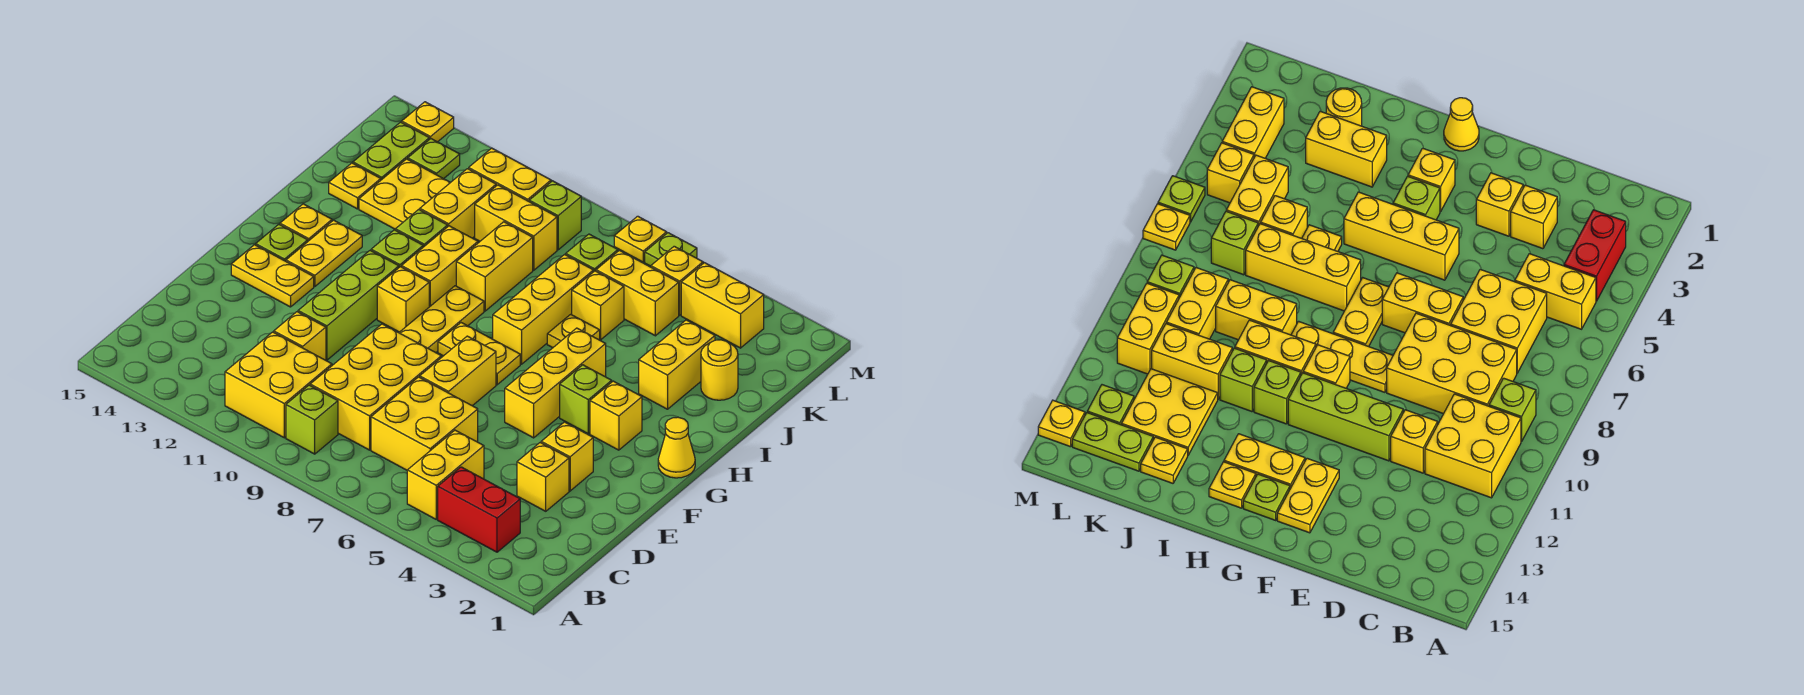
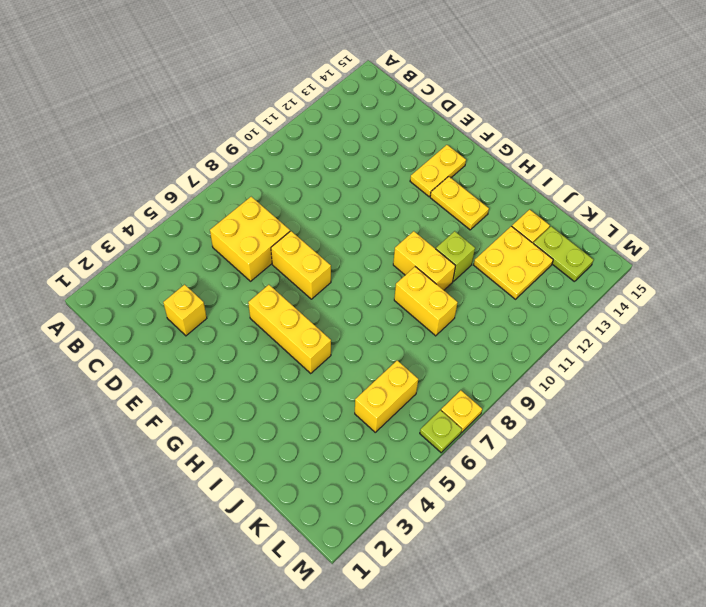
none -> red 1x2 brick [438,467,520,552]
none -> yellow 1x2 brick [407,430,484,519]
none -> lime 1x1 brick [286,385,338,454]
none -> yellow 2x2 brick [225,332,332,438]

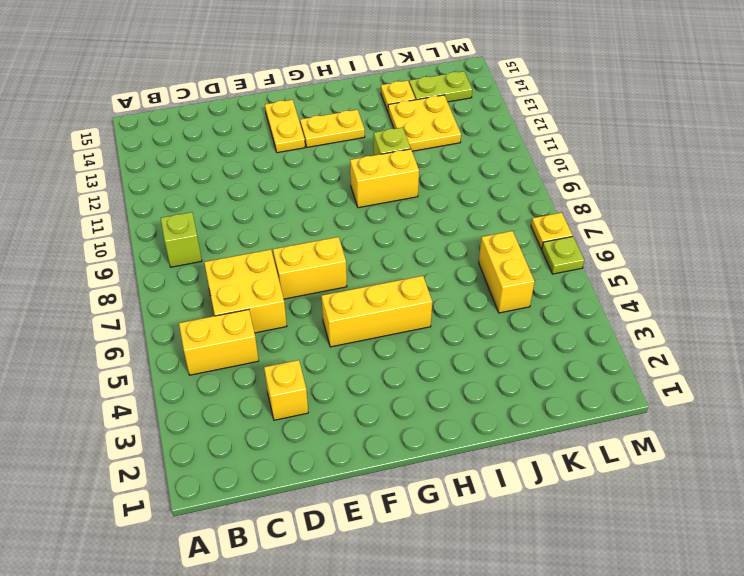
none -> red 1x2 brick [438,467,520,552]
none -> yellow 2x2 brick [225,332,332,438]
none -> yellow 2x3 brick [310,324,441,450]
none -> yellow 1x1 brick [274,312,326,360]

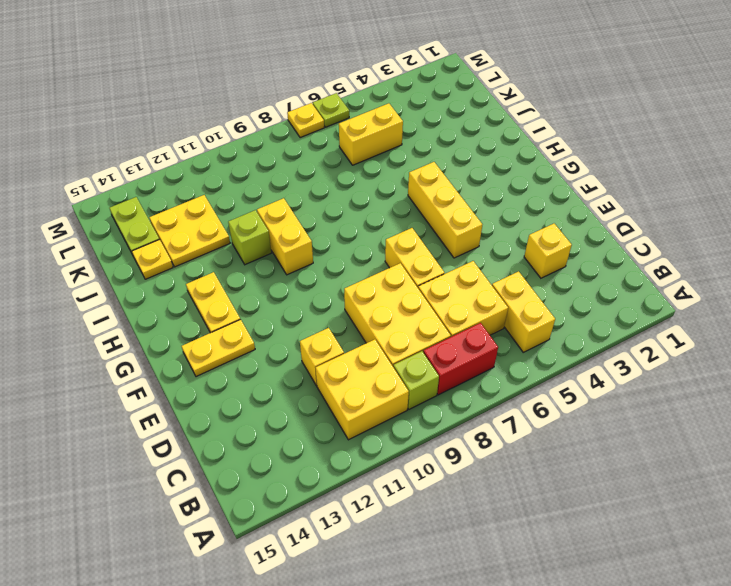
red 1x2 brick [423,323,498,395] -> red 1x2 brick moved to [438,467,520,552]
none -> yellow 1x1 brick [541,422,593,491]
none -> lime 1x3 brick [298,250,399,360]
none -> yellow 1x3 plate [399,286,484,353]
none -> yellow 1x1 cone [658,417,695,478]

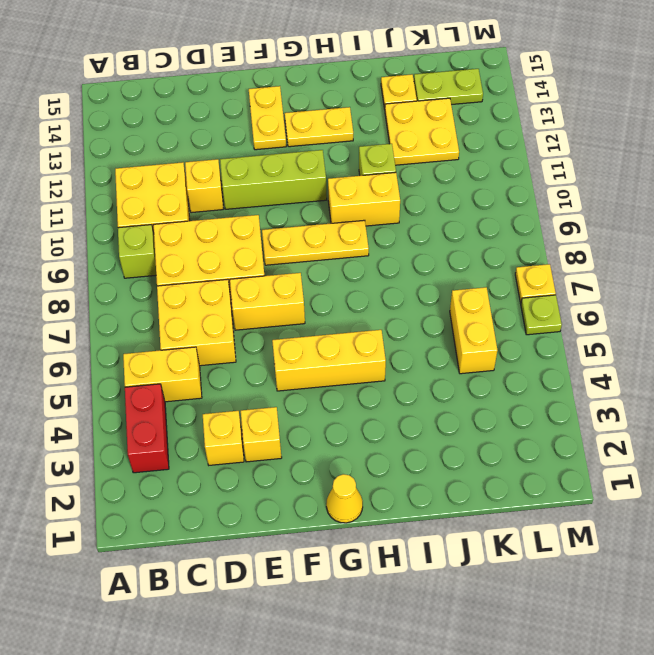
none -> yellow 1x1 brick [590,381,642,450]
none -> lime 1x1 brick [560,365,612,434]
none -> yellow 1x2 plate [438,323,520,385]
none -> yellow 1x1 brick [377,267,429,332]

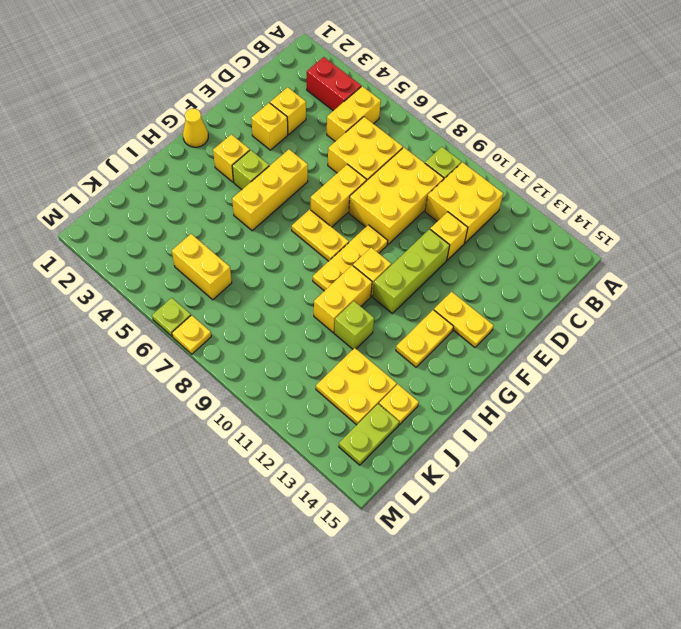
none -> lime 1x1 plate [256,224,308,261]
none -> yellow 1x3 brick [493,254,593,364]
none -> lime 1x1 brick [371,230,423,267]
none -> yellow 1x1 plate [280,204,332,241]

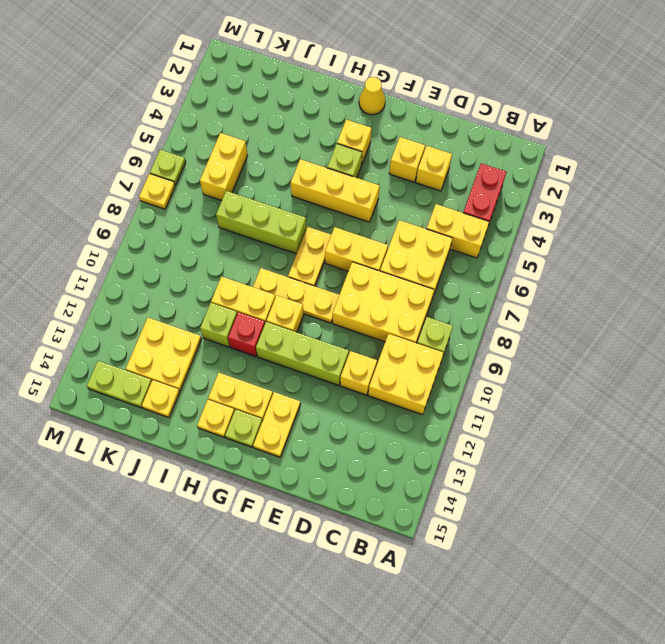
lime 1x3 brick [216,191,306,254] -> yellow 1x3 brick [493,254,593,364]
red 1x1 brick [228,312,265,356] -> lime 1x1 brick [371,230,423,267]
none -> yellow 1x2 brick [639,320,715,409]
none -> yellow 1x1 plate [547,314,600,348]
none -> yellow 1x2 brick [456,222,533,311]
none -> yellow 1x1 round brick [701,340,738,400]

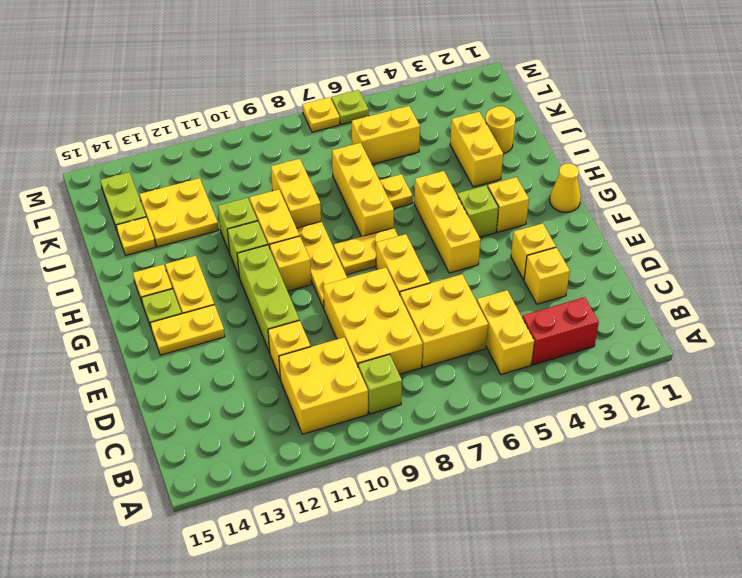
none -> yellow 1x1 brick [572,271,624,340]
none -> yellow 1x2 brick [420,169,496,238]
none -> lime 1x1 brick [566,234,618,272]
none -> yellow 1x2 brick [475,185,557,270]

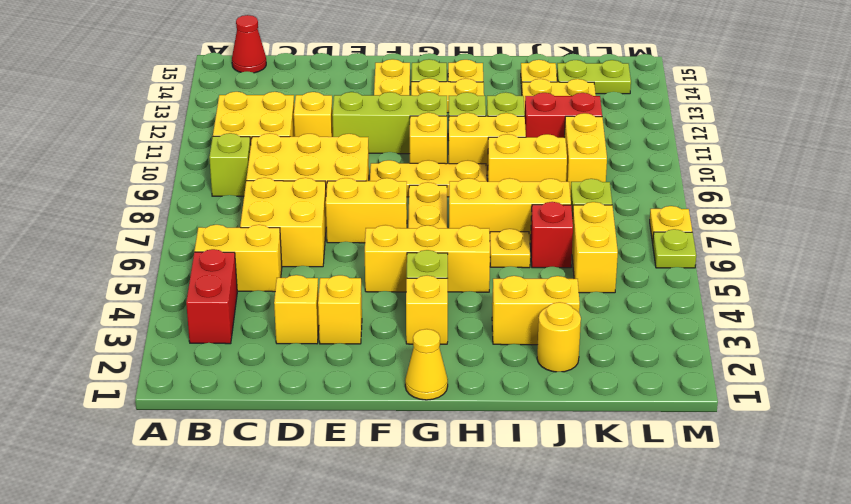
red 1x1 cone [232,15,266,73] -> none
red 1x1 brick [531,202,573,268] -> yellow 1x1 brick [572,271,624,340]
red 1x2 brick [525,93,602,138] -> yellow 1x2 brick [420,169,496,238]
none -> yellow 1x2 brick [681,263,764,348]
none -> yellow 1x1 brick [651,246,703,315]
none -> lime 1x1 brick [529,181,581,250]
none -> yellow 1x2 brick [469,148,551,201]

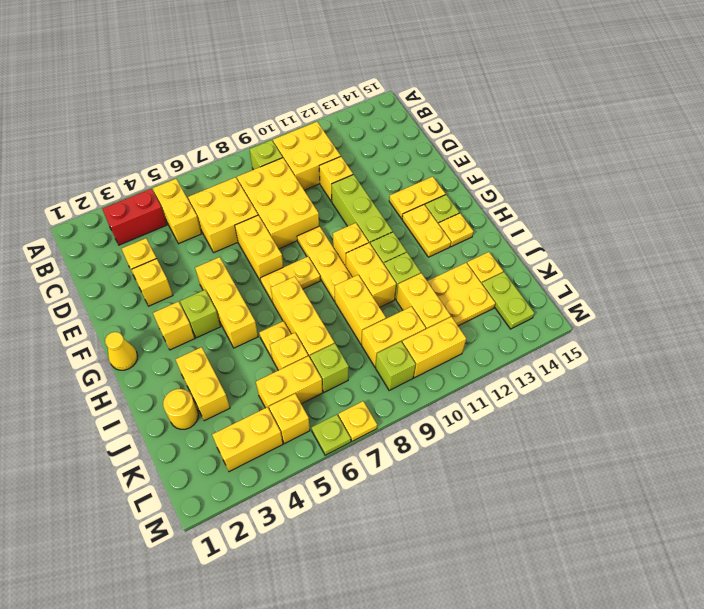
none -> lime 1x1 plate [408,139,460,179]
none -> yellow 1x1 plate [402,102,454,142]

